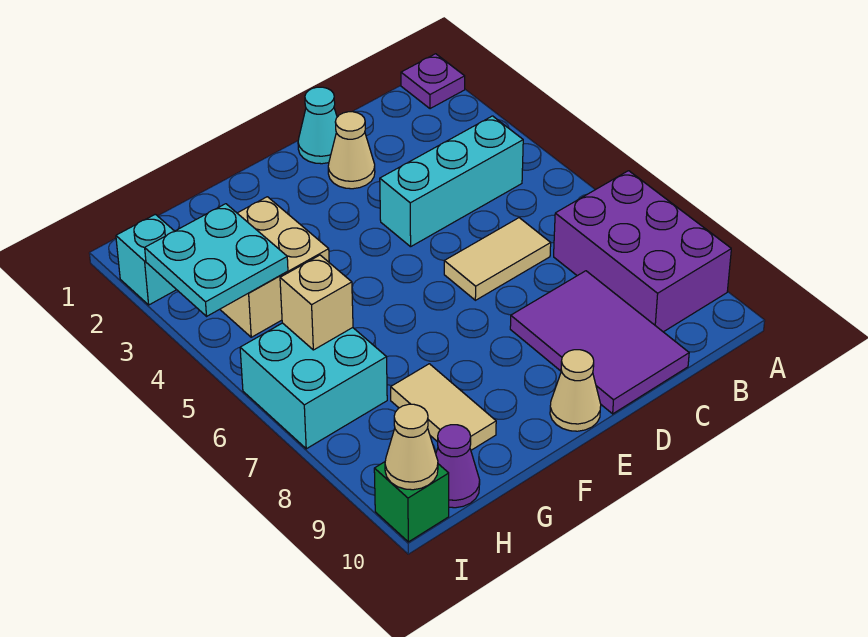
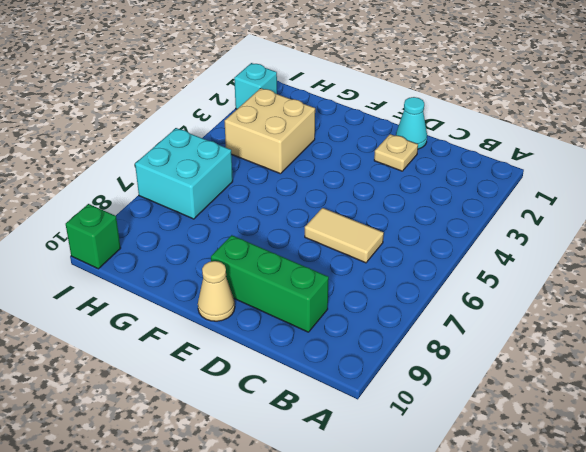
green 1x3 brick [211,235,329,332] -> purple 2x3 tile [510,271,689,414]
tan 1x1 plate [374,134,418,171] -> tan 1x1 cone [328,112,375,189]
none -> purple 1x1 plate [401,54,465,109]
none -> purple 2x3 brick [554,171,731,332]
none -> cyan 1x3 brick [380,116,523,247]

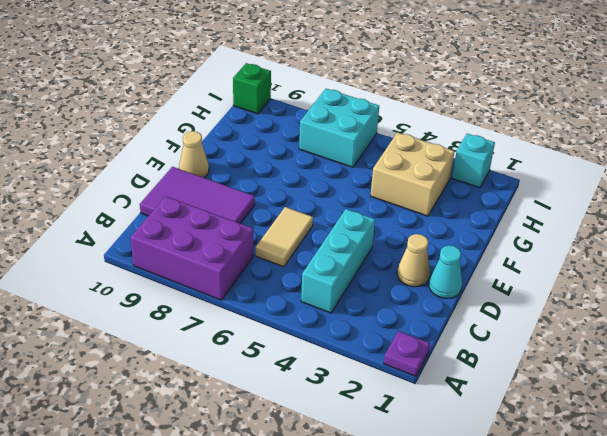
none -> tan 1x2 tile [391,364,496,450]
none -> purple 1x1 cone [436,425,480,508]
none -> cyan 2x2 plate [145,204,288,316]

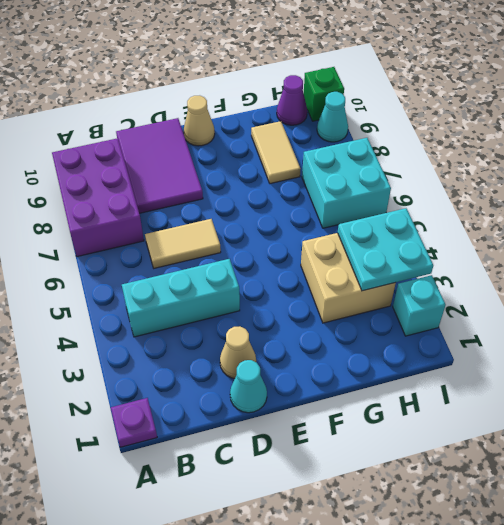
cyan 1x1 cone [317,92,348,142] -> none
none -> tan 1x1 brick [280,255,353,350]
none -> tan 1x1 cone [385,404,438,490]

